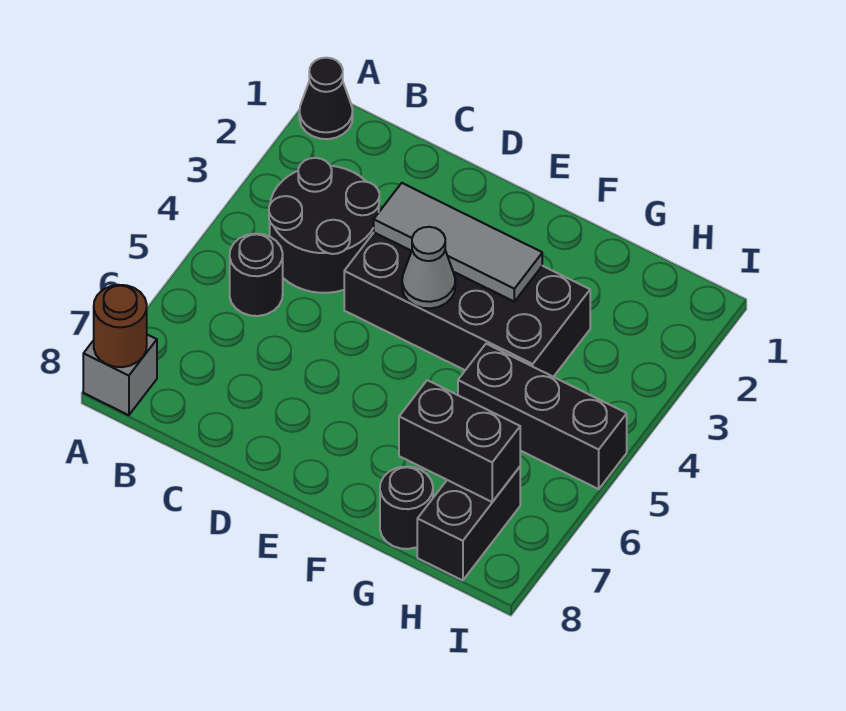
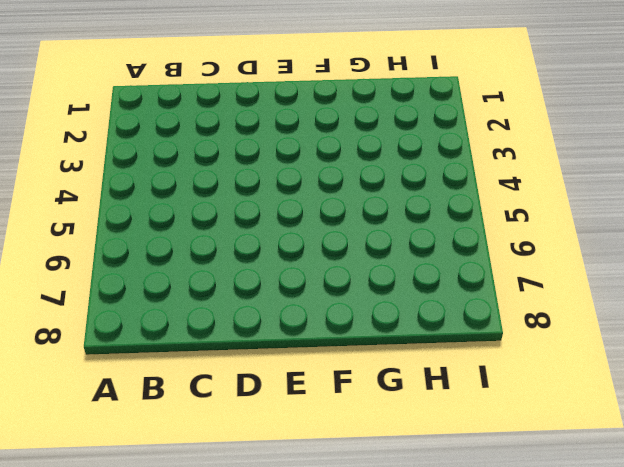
none -> black 1x1 cone [299,58,353,139]
none -> grey 1x1 brick [83,335,157,415]
none -> black 2x2 round brick [269,158,379,293]

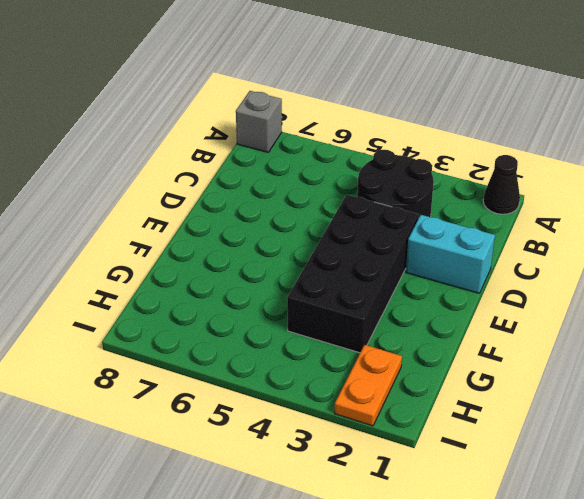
cyan 1x2 brick [406,215,495,293] -> none
orange 1x2 plate [335,345,402,426] -> none
none -> black 1x1 round brick [230,234,283,316]
none -> black 1x3 brick [458,344,627,489]
none -> black 1x1 round brick [380,467,433,549]

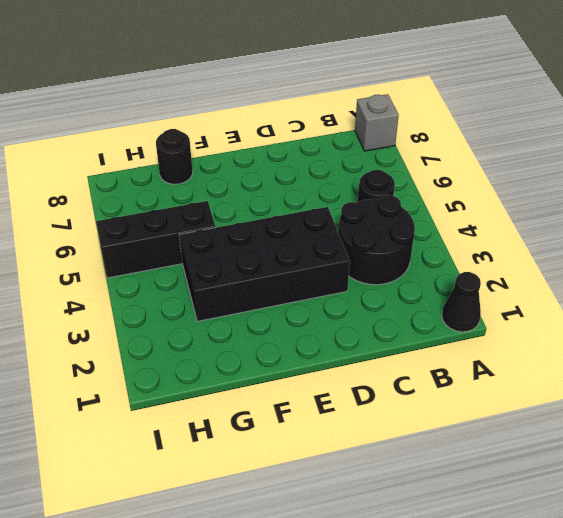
none -> black 1x2 brick [417,467,520,580]
none -> brown 1x1 round brick [94,285,147,367]
none -> grey 1x3 tile [374,183,542,302]

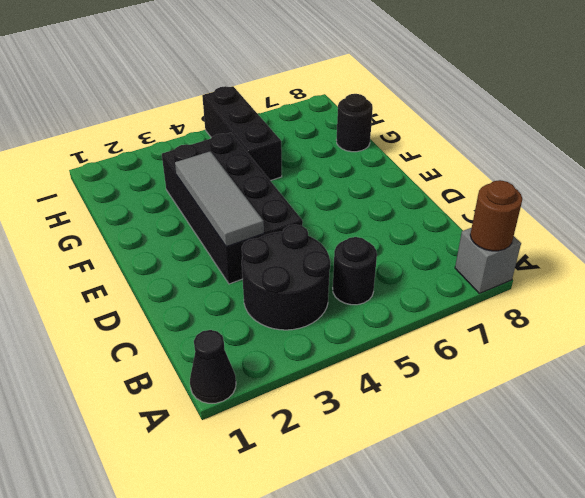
none -> black 1x2 brick [417,467,520,580]
none -> grey 1x1 cone [402,227,455,308]
none -> black 1x2 brick [399,380,520,502]

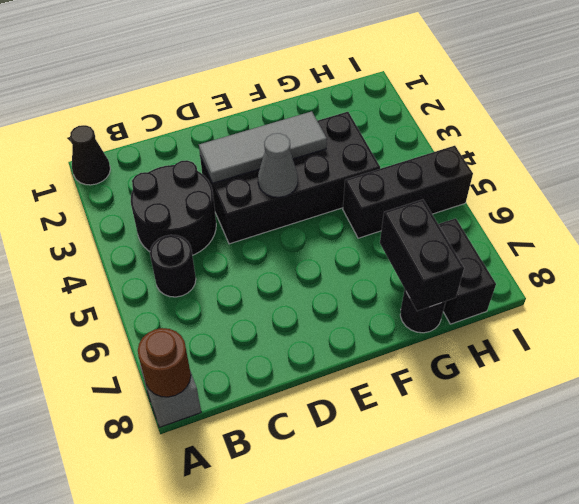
black 1x2 brick [380,199,464,311] -> black 1x2 brick turned to [399,380,520,502]

